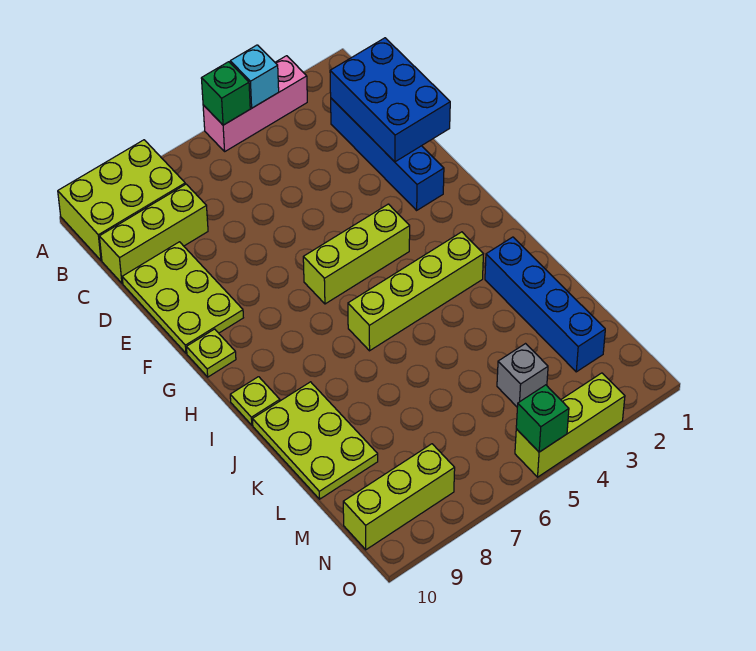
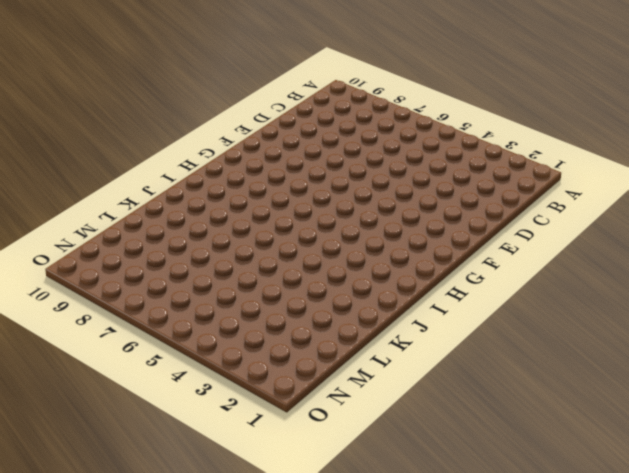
none -> pink 1x3 brick [203,56,307,151]
none -> lime 2x3 brick [58,140,185,260]
none -> blue 1x4 brick [331,98,444,210]

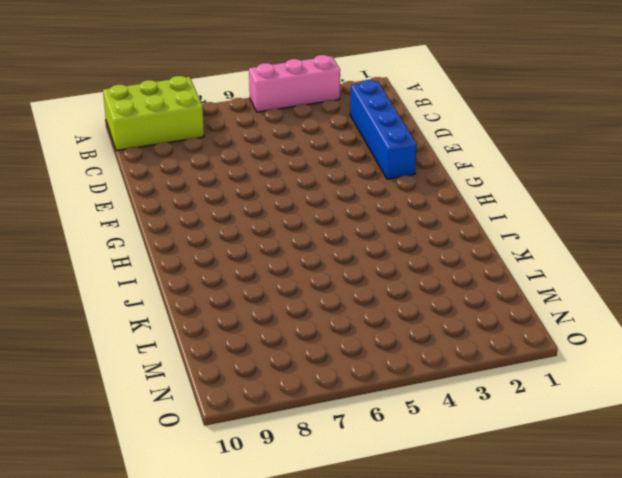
none -> lime 1x3 brick [99,184,208,283]
none -> lime 2x3 plate [122,242,243,353]
none -> lime 1x3 brick [303,204,410,304]

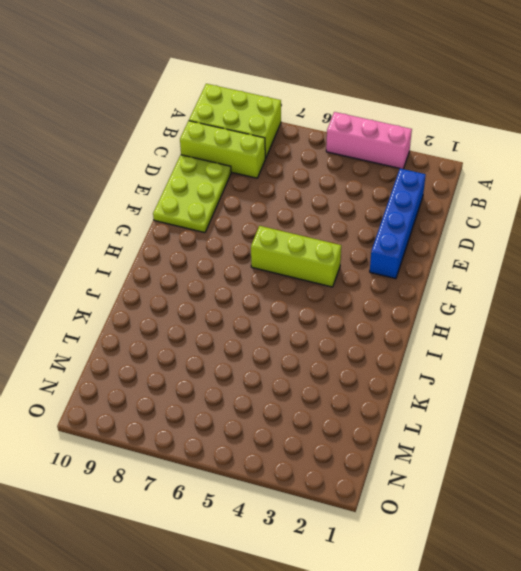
none -> lime 1x1 plate [186,329,236,377]
none -> lime 1x4 brick [348,232,483,351]
none -> lime 1x1 plate [230,377,280,425]

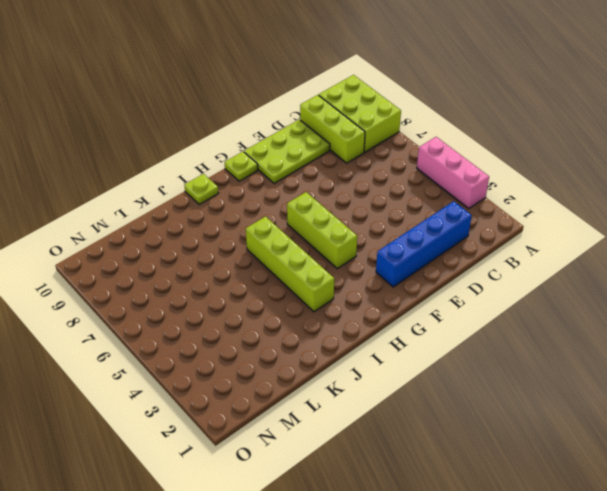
none -> blue 1x4 brick [485,237,605,372]
none -> lime 2x3 plate [253,382,378,499]
none -> grey 1x1 brick [497,344,548,407]

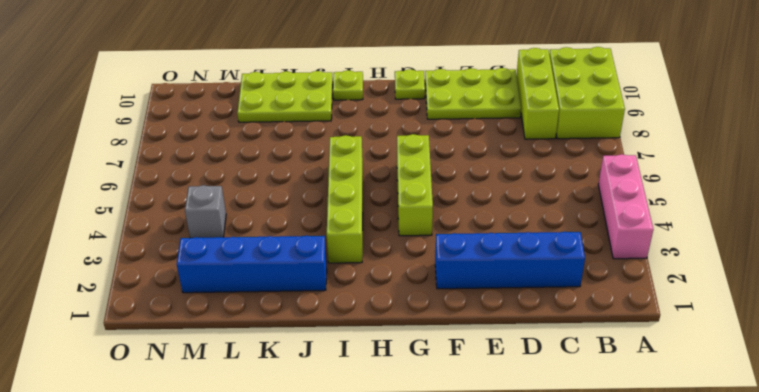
none -> lime 1x3 brick [343,444,455,550]
none -> lime 1x3 brick [515,373,625,477]
none -> cyan 1x1 brick [230,45,279,108]

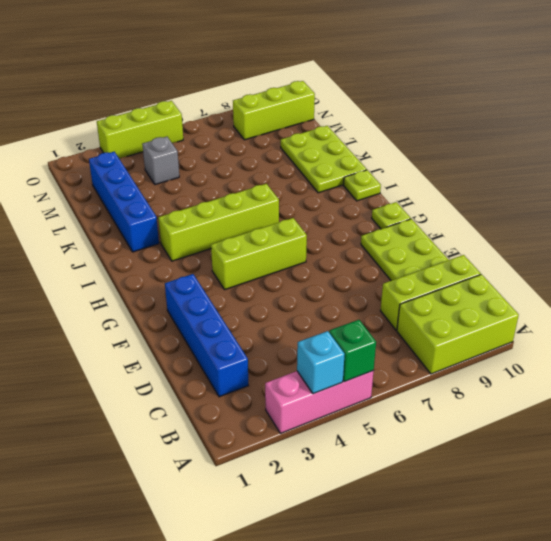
none -> blue 2x3 brick [330,38,450,162]
none -> green 1x1 brick [516,385,569,452]

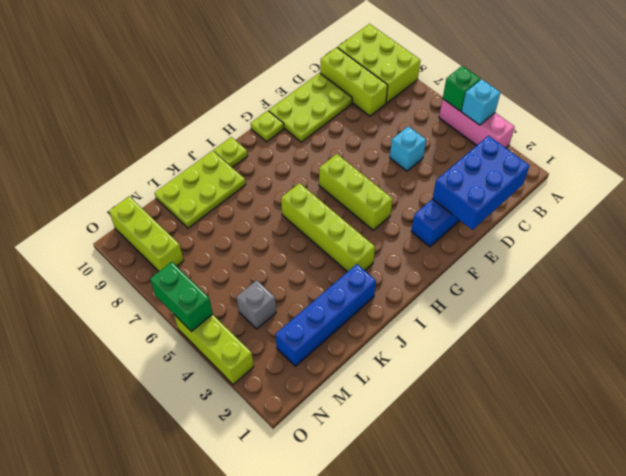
cyan 1x1 brick [390,126,426,171] -> none
green 1x2 brick [150,262,213,332] -> green 1x1 brick [516,385,569,452]

